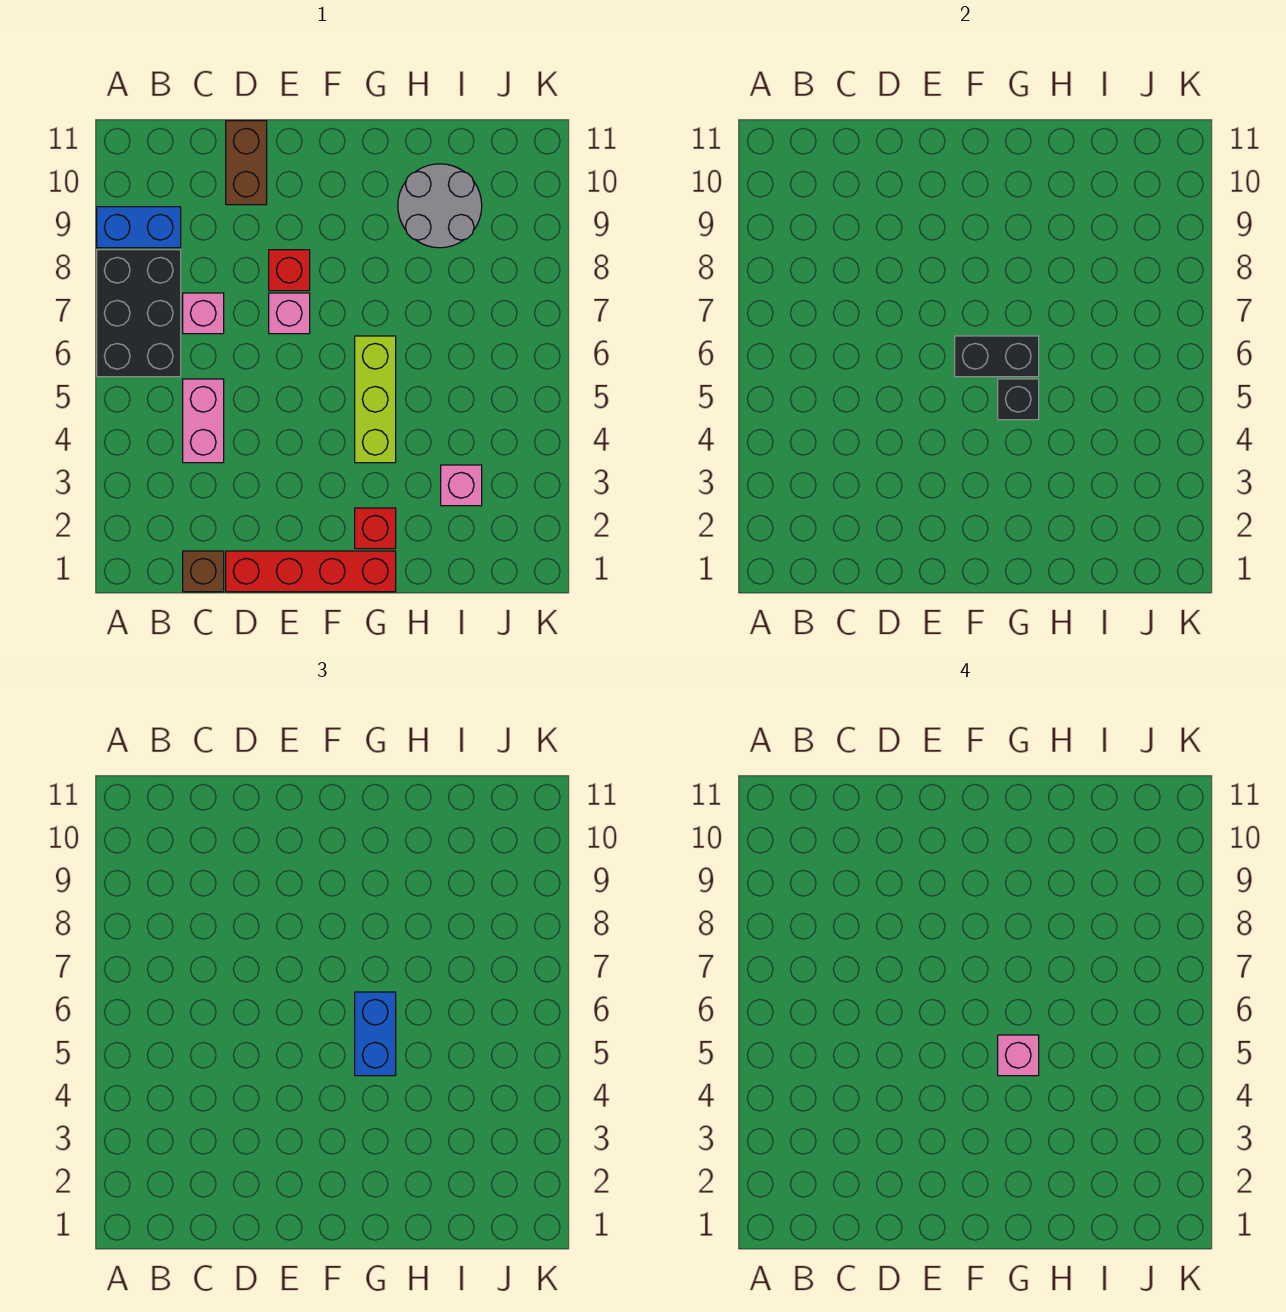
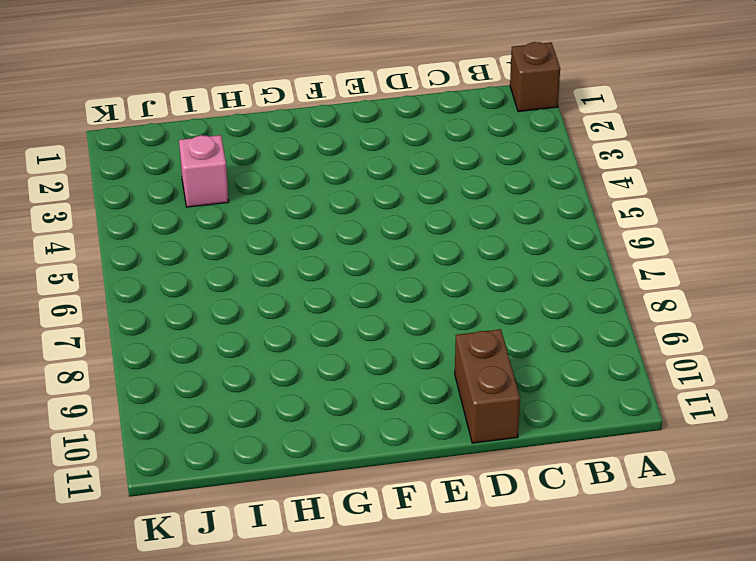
brown 1x1 brick [510,42,560,112] -> brown 1x1 brick moved to [183,551,224,592]
none -> black 2x3 brick [97,250,181,377]
none -> blue 1x2 brick [97,207,181,248]
none -> pink 1x2 brick [183,379,224,463]

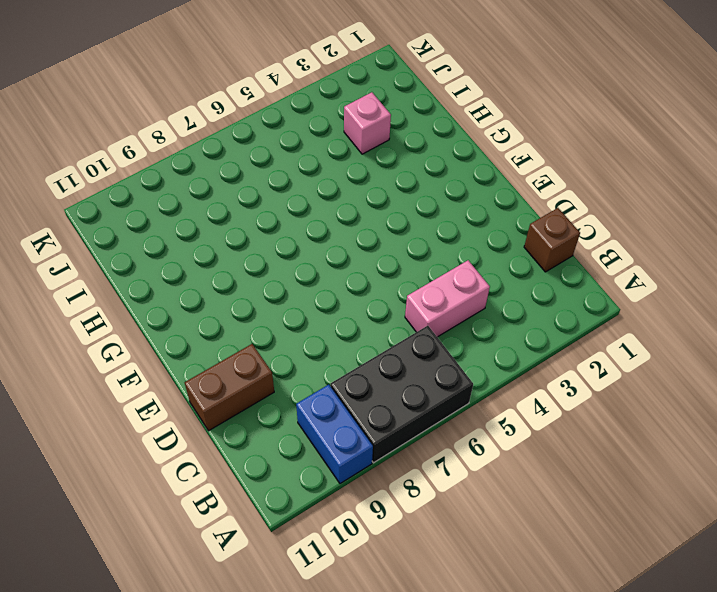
none -> pink 1x1 brick [183,293,224,334]
none -> red 1x4 brick [226,551,396,592]
none -> pink 1x1 brick [269,293,310,334]

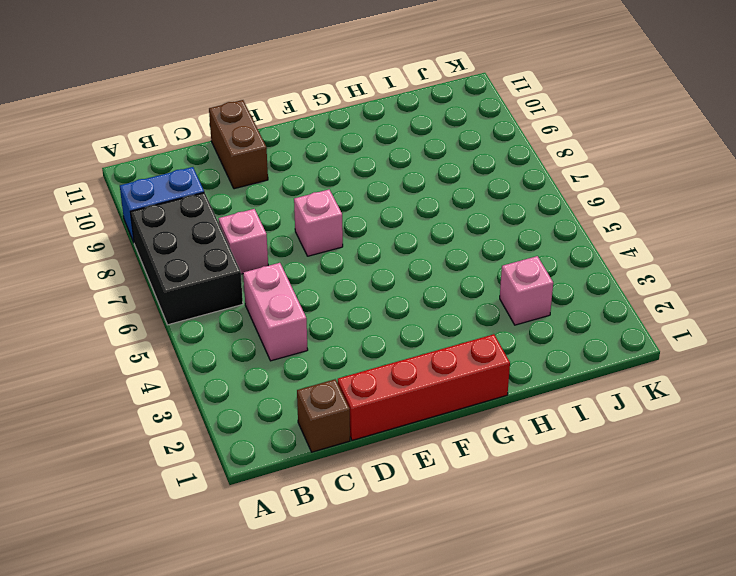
none -> red 1x1 brick [269,250,310,291]
none -> red 1x1 brick [355,508,396,549]
none -> lime 1x3 brick [355,336,396,463]

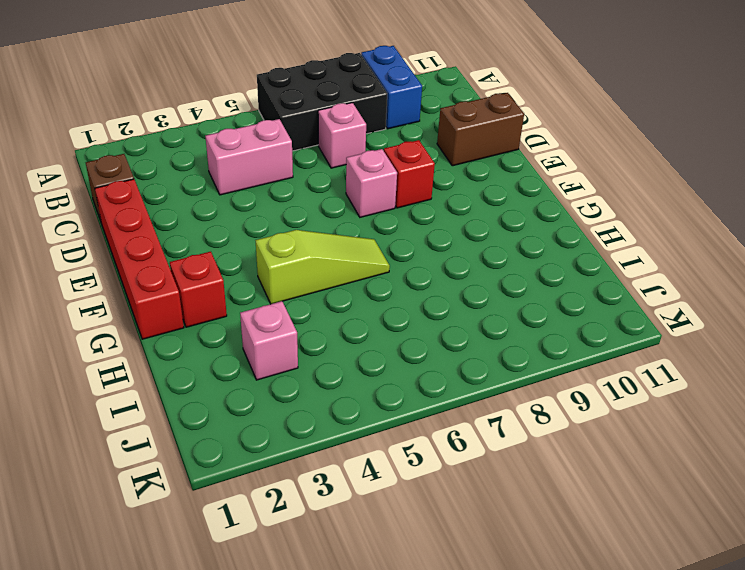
lime 1x3 slope [256,230,390,304] -> lime 1x3 brick [355,336,396,463]
none -> grey 2x2 round brick [398,164,482,248]
none -> black 1x2 brick [955,336,1039,377]
none -> black 1x1 brick [998,379,1039,420]

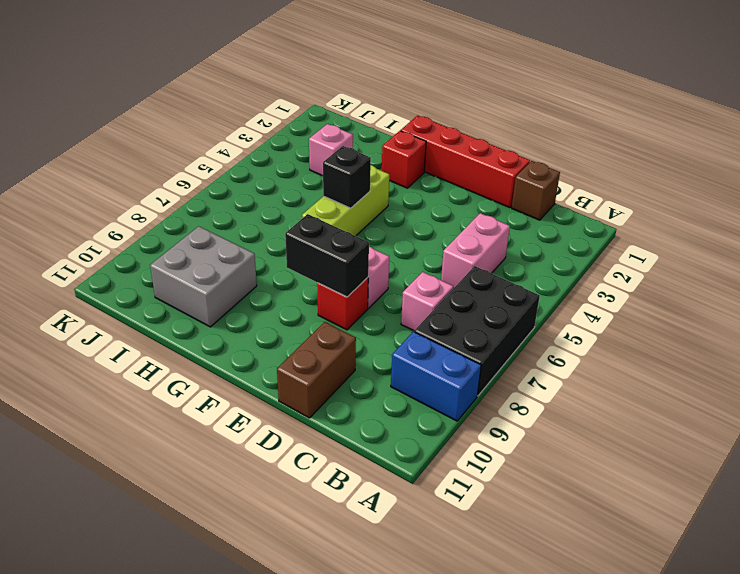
black 1x2 brick [285,214,369,297] -> black 1x2 brick moved to [955,336,1039,377]
grey 2x2 brick [150,226,257,327] -> grey 2x2 round brick [398,164,482,248]
none -> blue 1x2 brick [355,992,396,1076]
none -> pink 1x1 brick [998,1035,1039,1076]

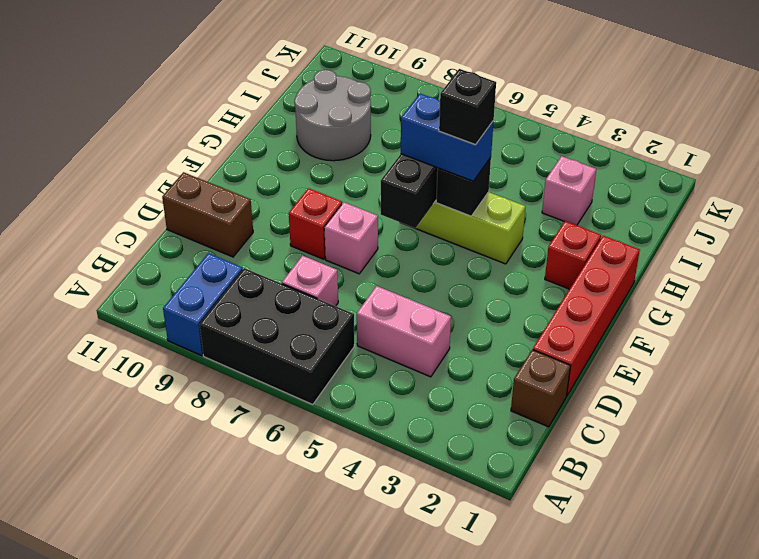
black 1x1 brick [439,69,496,145] -> pink 1x1 brick [998,1035,1039,1076]

